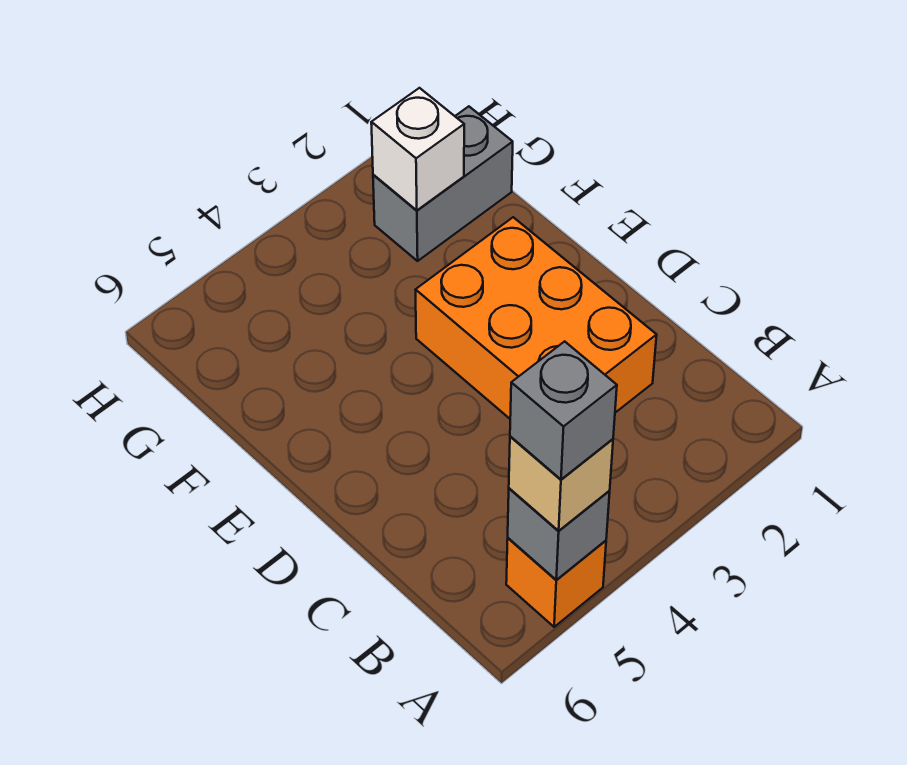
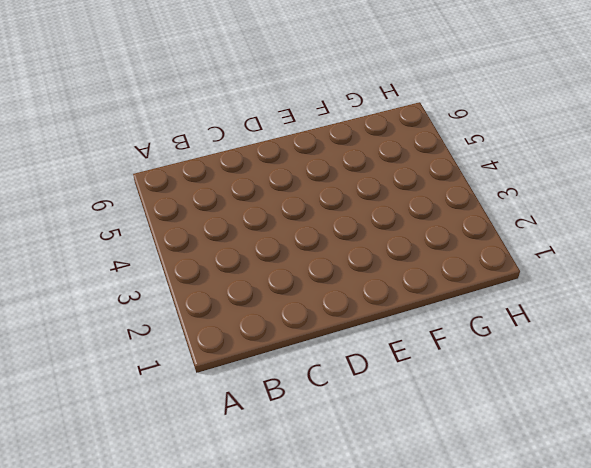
none -> orange 1x1 brick [506,538,606,627]
none -> orange 2x3 brick [416,217,657,419]

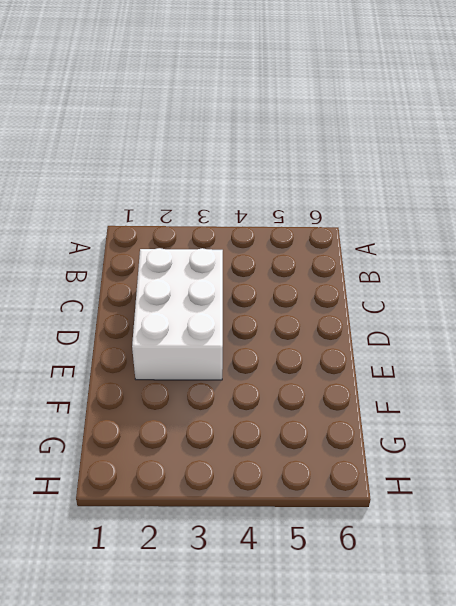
white 2x3 brick [132,248,223,380] -> orange 2x3 brick [416,217,657,419]
none -> orange 1x1 brick [506,538,606,627]
none -> grey 1x2 brick [373,106,513,261]

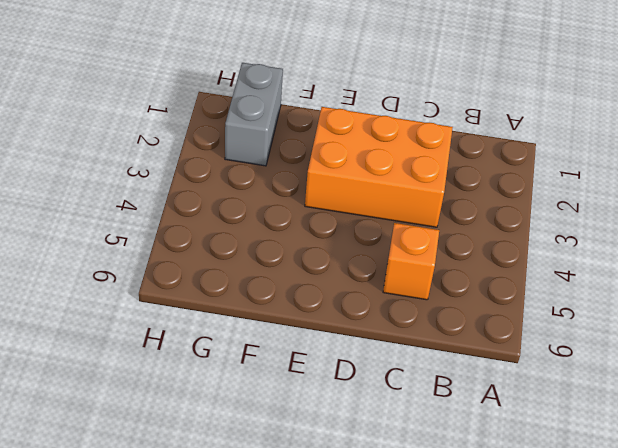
orange 1x1 brick [383,223,439,300] -> orange 1x1 brick moved to [506,538,606,627]
none -> grey 1x1 brick [508,488,610,580]
none -> white 1x1 brick [371,88,464,210]

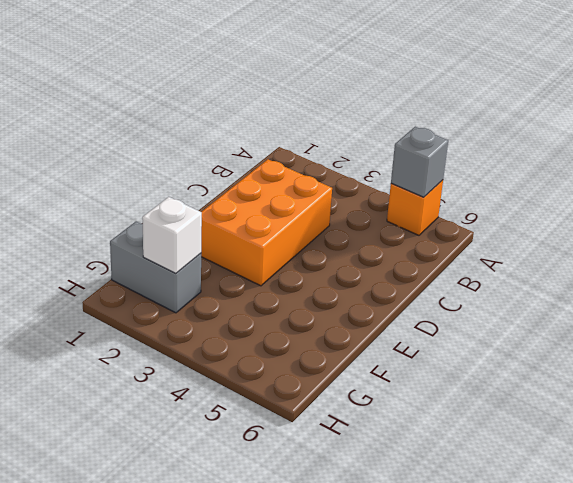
none -> tan 1x1 brick [509,436,613,531]
none -> grey 1x1 brick [510,341,617,479]

